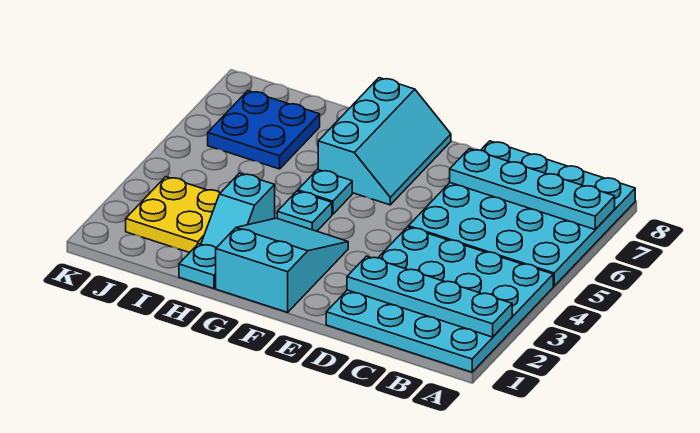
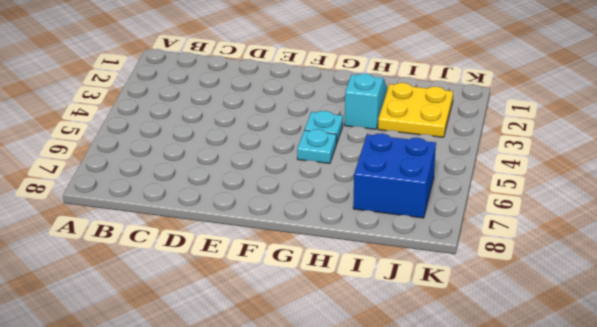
blue 2x2 brick [353,133,436,218] -> blue 2x2 plate [208,91,320,169]
none -> cyan 4x4 plate [326,227,553,372]
none -> cyan 4x4 plate [408,141,635,286]
none -> cyan 2x3 slope [216,218,348,312]

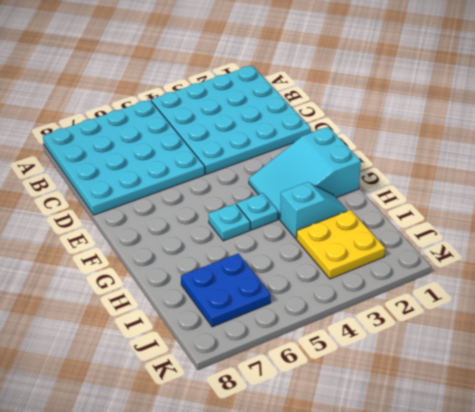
none -> cyan 2x3 slope [318,78,451,205]
none -> cyan 1x1 plate [179,244,216,289]
none -> cyan 1x4 plate [347,256,512,337]

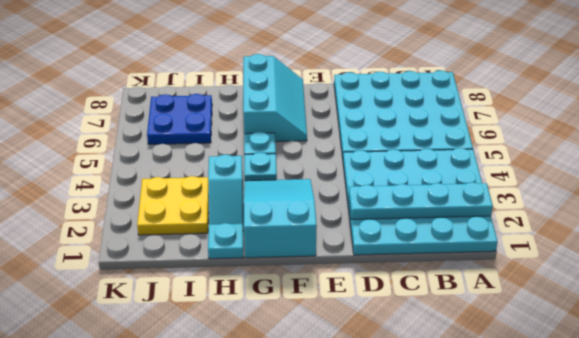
none -> cyan 1x4 plate [450,149,615,229]

